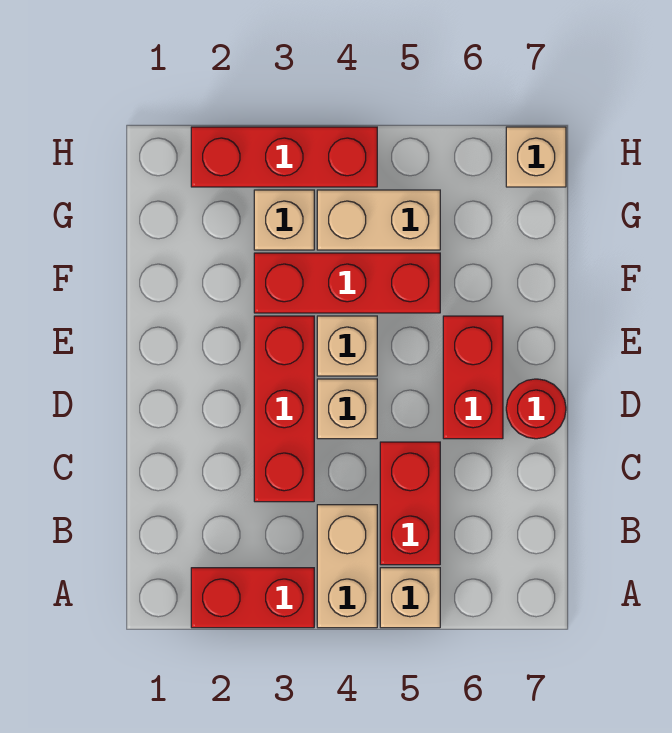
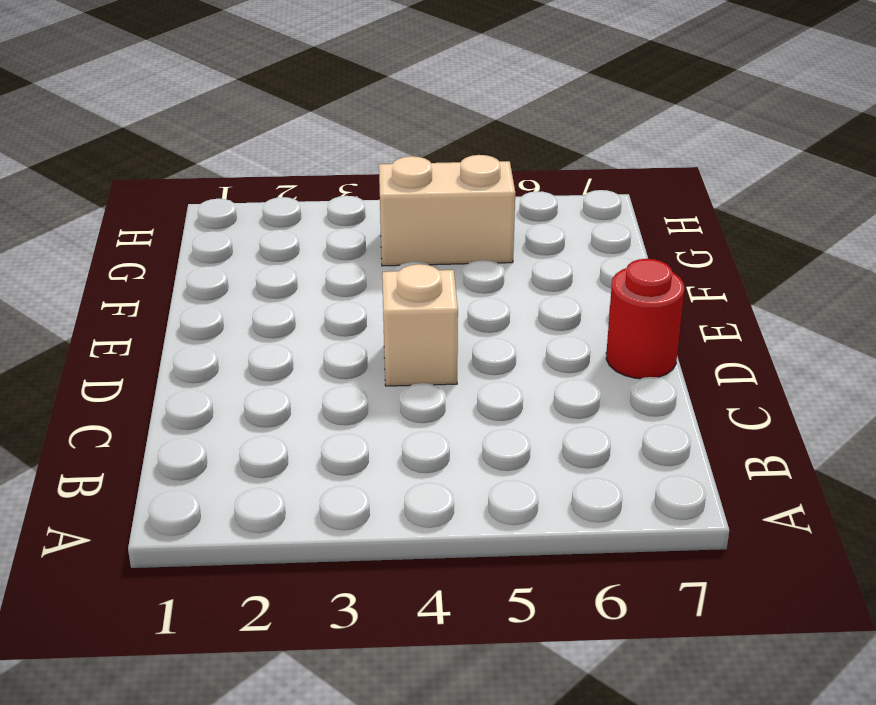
none -> red 1x2 brick [191,568,314,628]
none -> tan 1x2 brick [317,505,377,628]
none -> tan 1x1 brick [380,568,440,628]

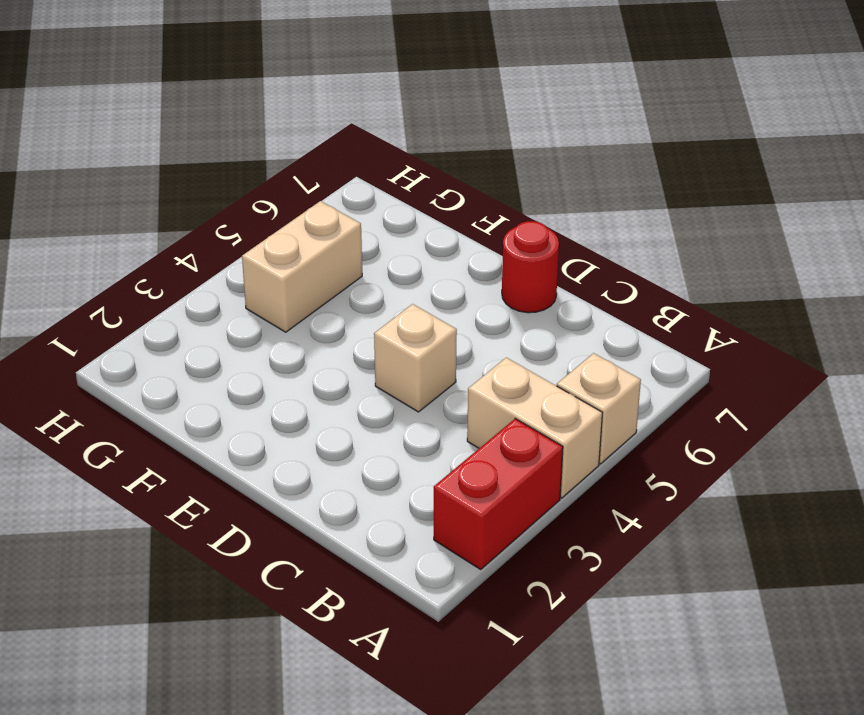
none -> red 1x2 brick [380,442,440,565]
none -> red 1x3 brick [254,316,314,502]
none -> red 1x2 brick [443,316,503,439]

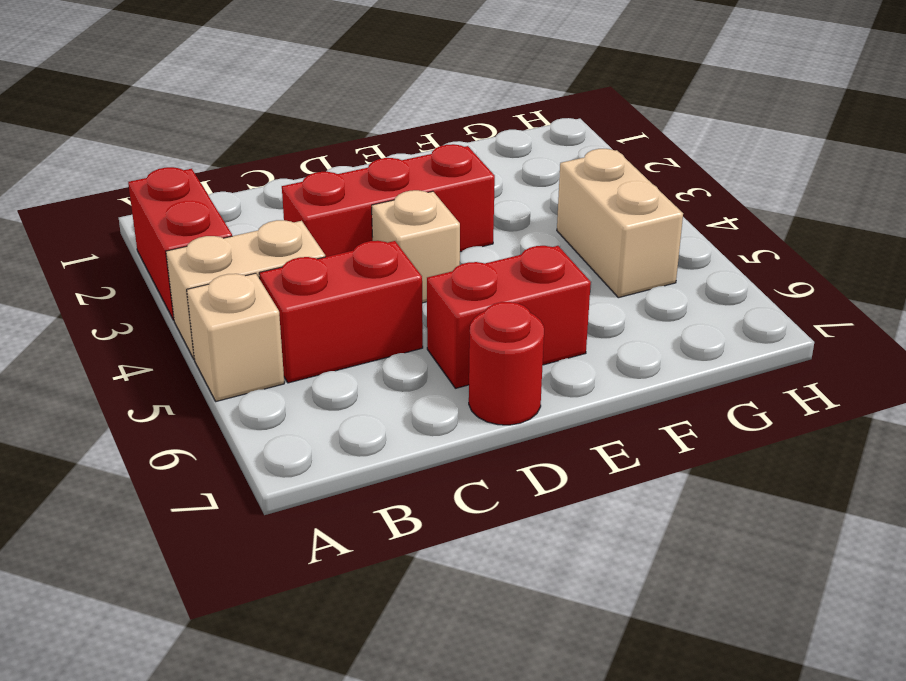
none -> tan 1x1 brick [317,316,377,376]
none -> red 1x3 brick [254,253,440,313]
none -> tan 1x1 brick [254,190,314,250]

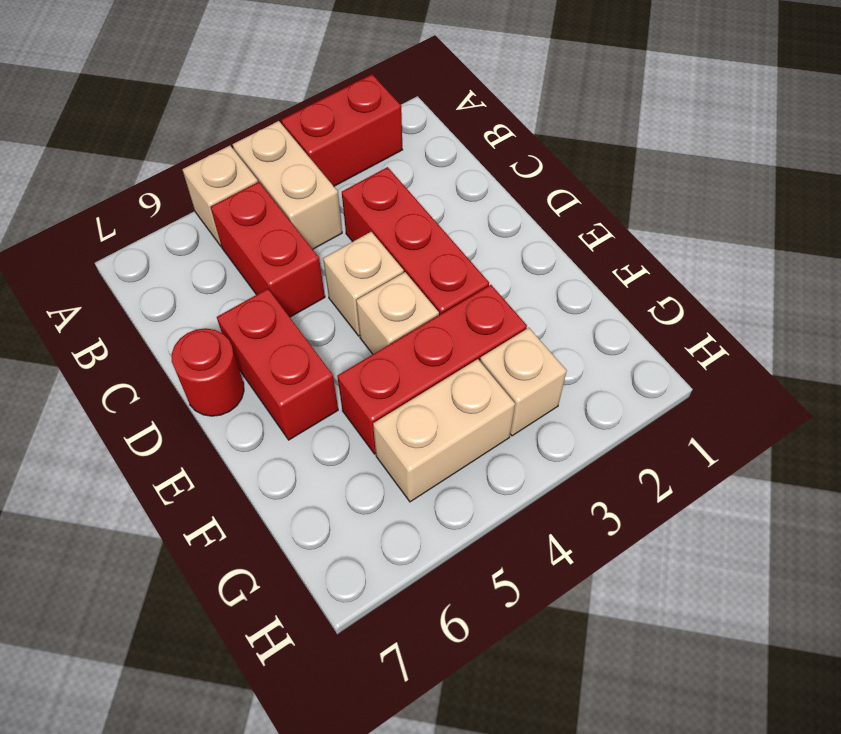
none -> red 1x3 brick [191,127,377,187]
none -> tan 1x1 brick [506,127,566,187]

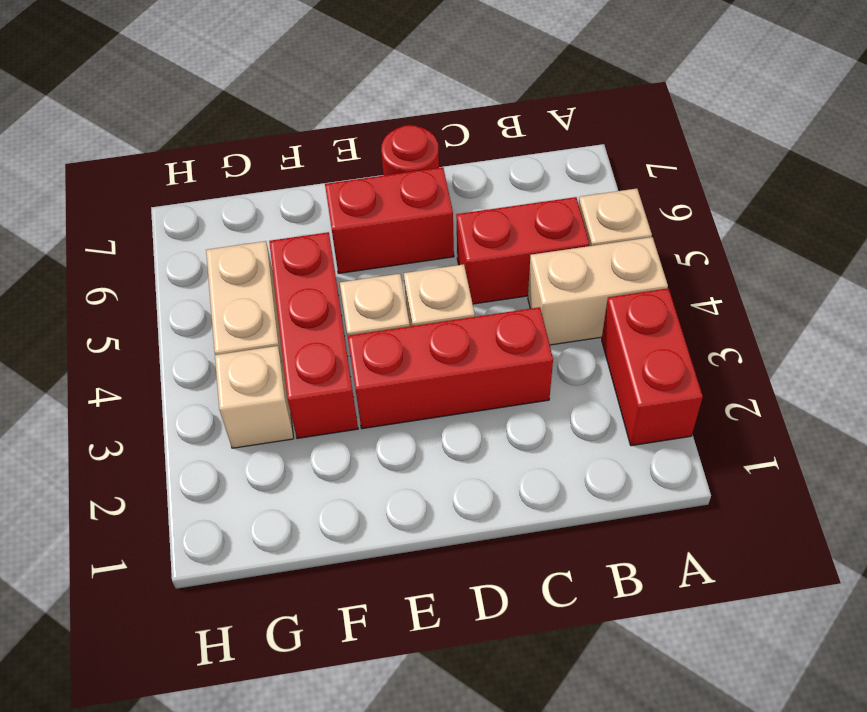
none -> red 1x3 brick [191,127,377,187]
none -> tan 1x1 brick [506,127,566,187]

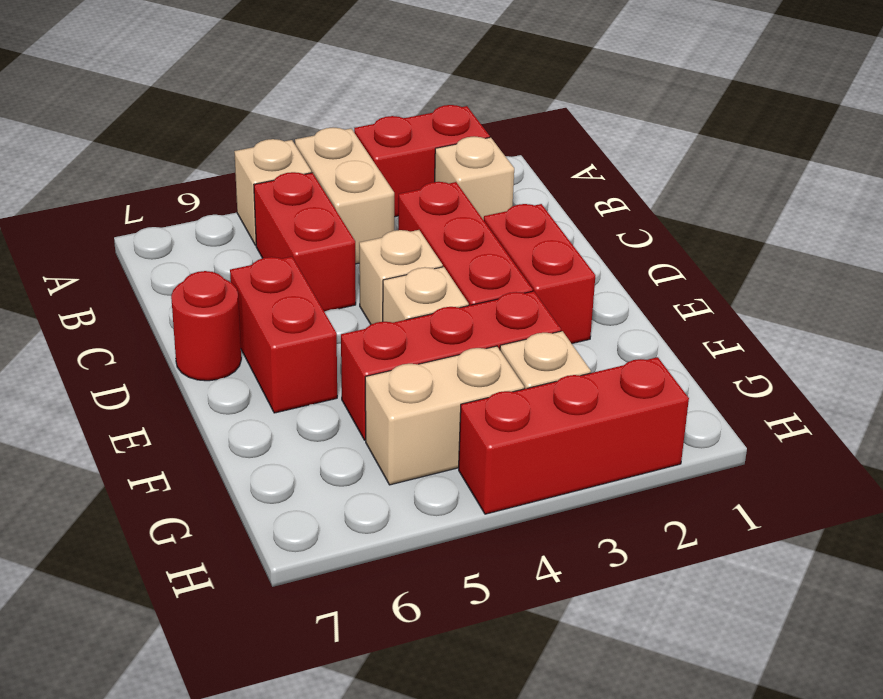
tan 1x1 brick [435,136,514,220] -> tan 1x1 brick moved to [506,127,566,187]
red 1x2 brick [484,204,595,344] -> none

